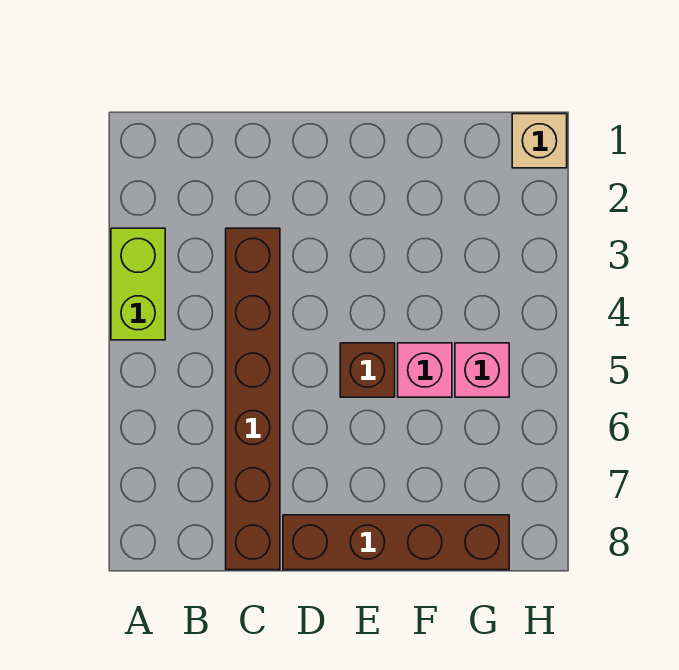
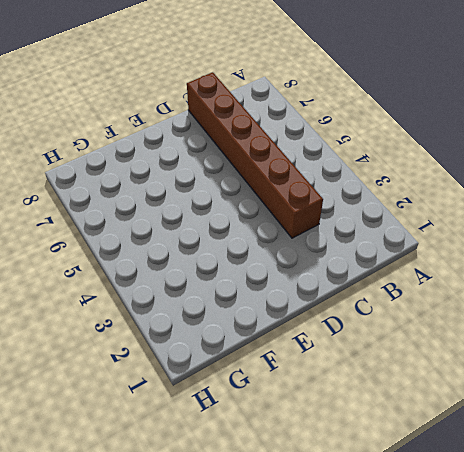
none -> lime 1x2 brick [111,228,165,340]
none -> brown 1x4 brick [283,515,509,570]

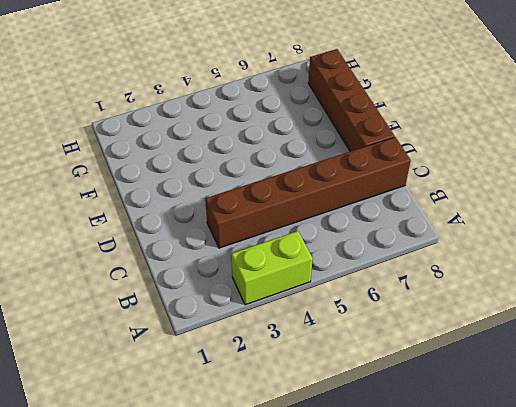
none -> brown 1x1 brick [340,343,395,397]
none -> pink 1x1 brick [398,343,452,397]

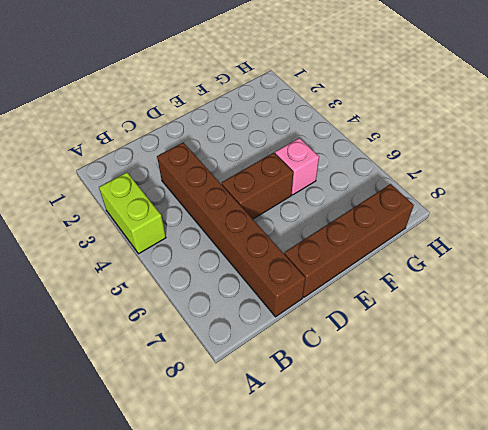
brown 1x2 brick [222,153,293,219] -> brown 1x1 brick [340,343,395,397]
none -> pink 1x1 brick [455,343,509,397]
none -> tan 1x1 brick [512,114,567,168]

